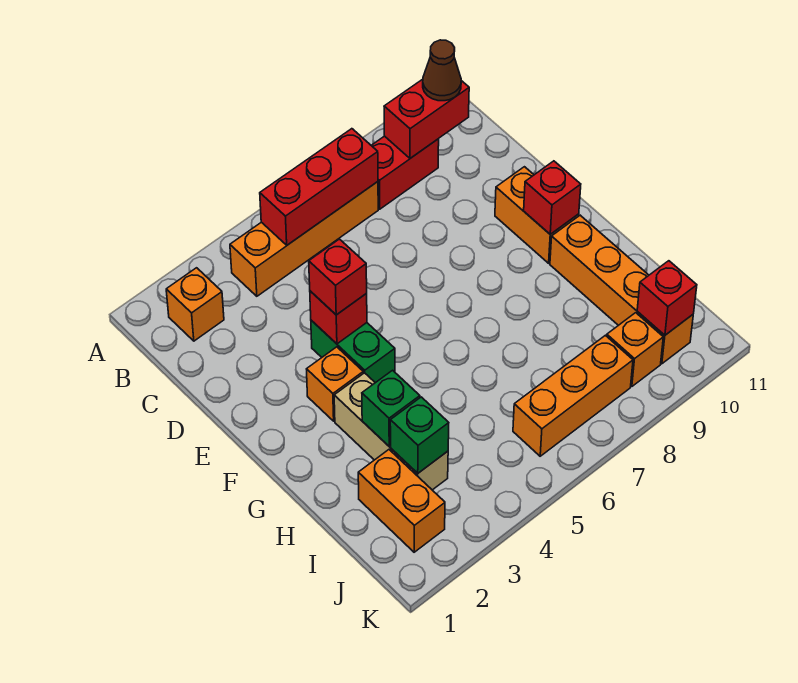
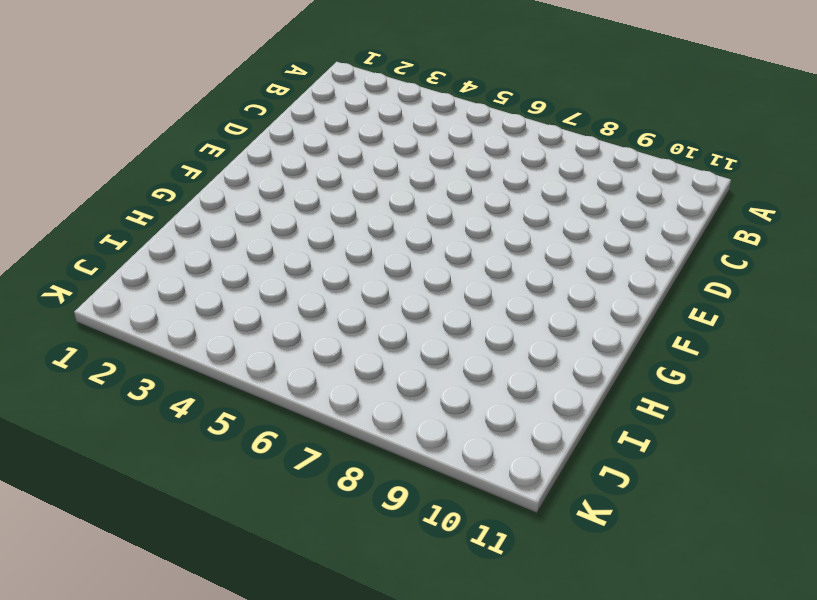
none -> orange 1x1 brick [166,268,224,341]
none -> orange 1x4 brick [230,182,378,296]
none -> red 1x2 brick [371,136,439,209]

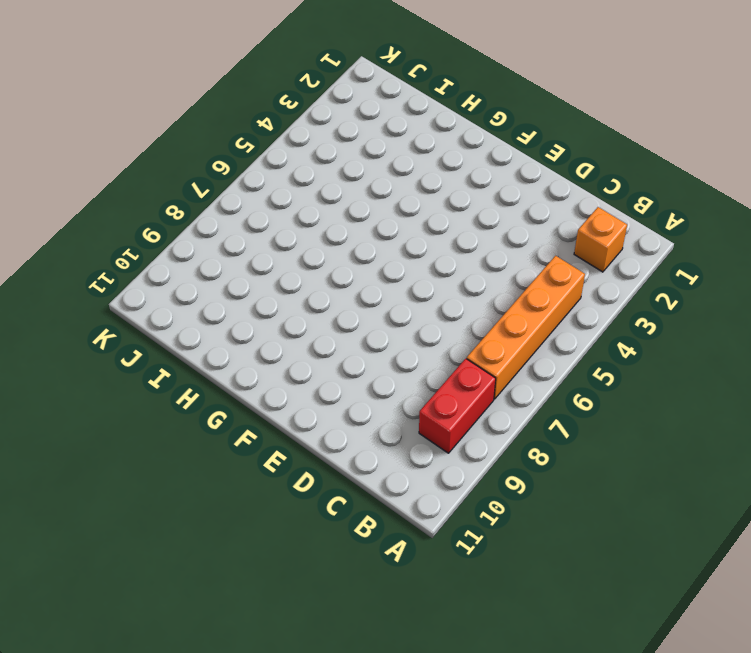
none -> green 1x2 brick [311,320,395,383]
none -> orange 1x2 brick [495,167,579,263]
none -> orange 1x1 brick [307,347,363,421]

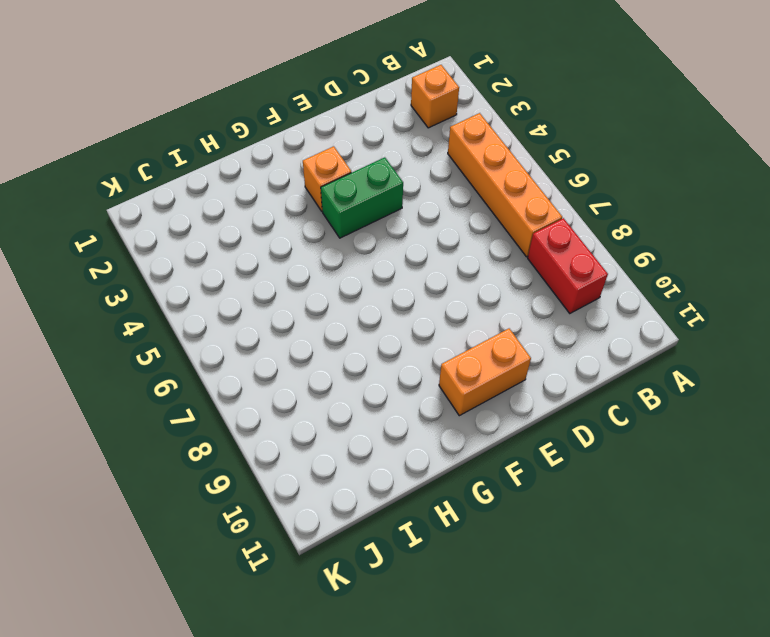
none -> tan 1x3 brick [334,373,448,490]
none -> orange 1x4 brick [550,215,693,364]
none -> orange 1x2 brick [358,450,445,552]

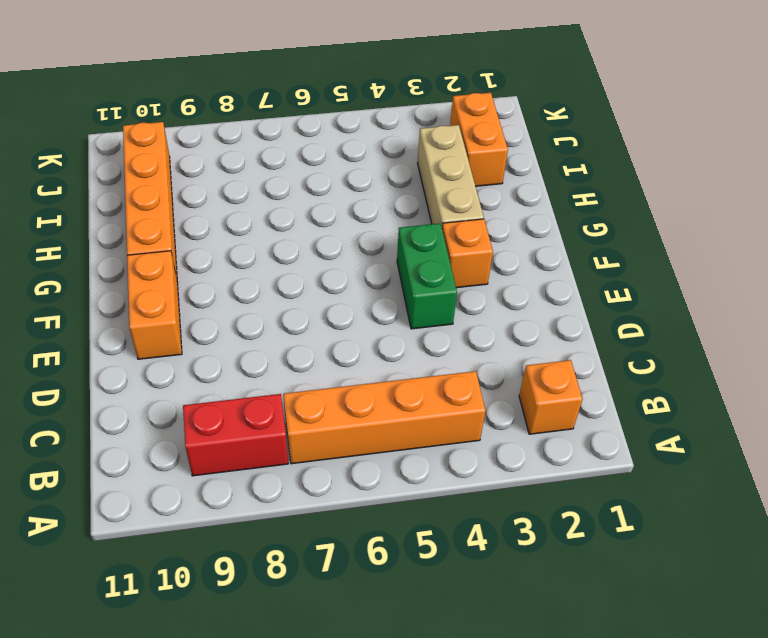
none -> orange 1x3 brick [513,335,633,456]
none -> orange 1x1 brick [607,313,663,387]
none -> red 1x3 brick [260,129,378,245]

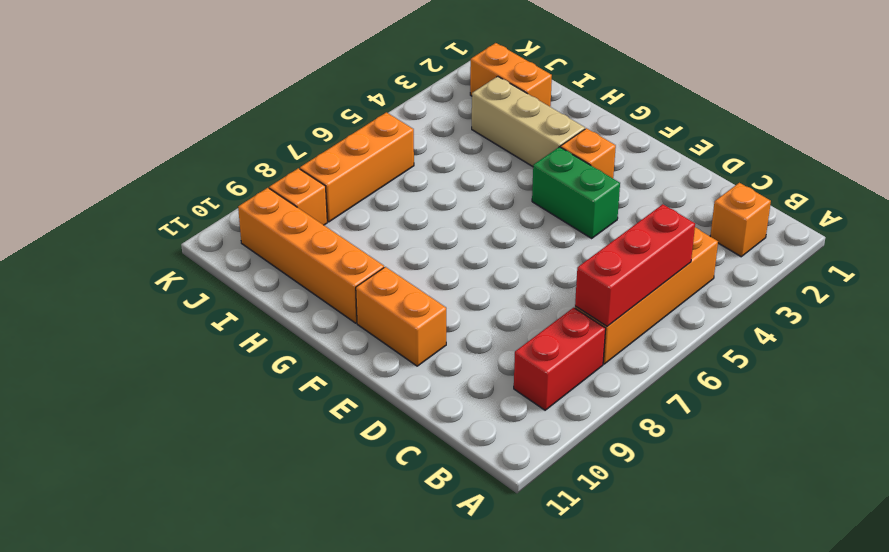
none -> red 1x2 brick [384,79,469,158]
none -> red 1x1 brick [310,291,367,344]
none -> red 1x1 brick [524,161,581,234]

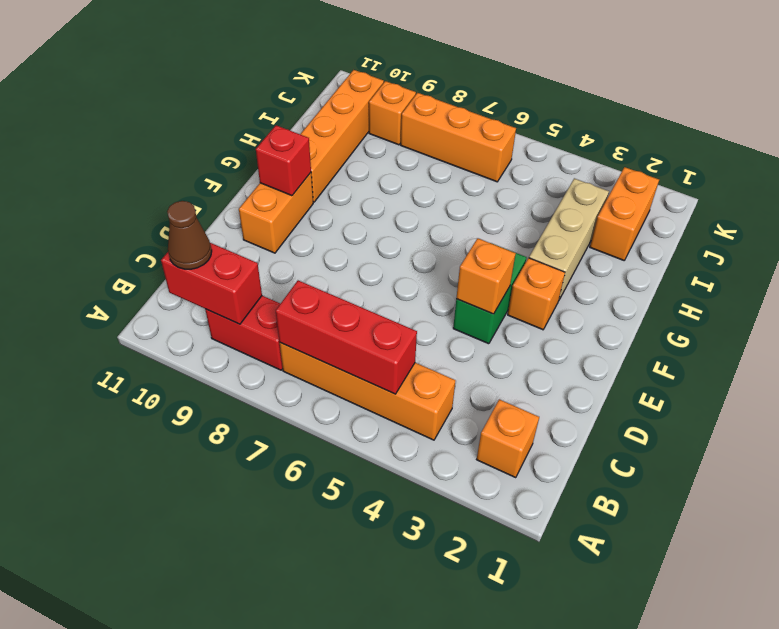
orange 1x1 brick [456,238,516,314] -> red 1x1 brick [310,291,367,344]
none -> green 1x1 brick [362,370,420,446]
none -> green 1x1 brick [390,397,449,473]
none -> red 1x1 brick [637,261,697,335]

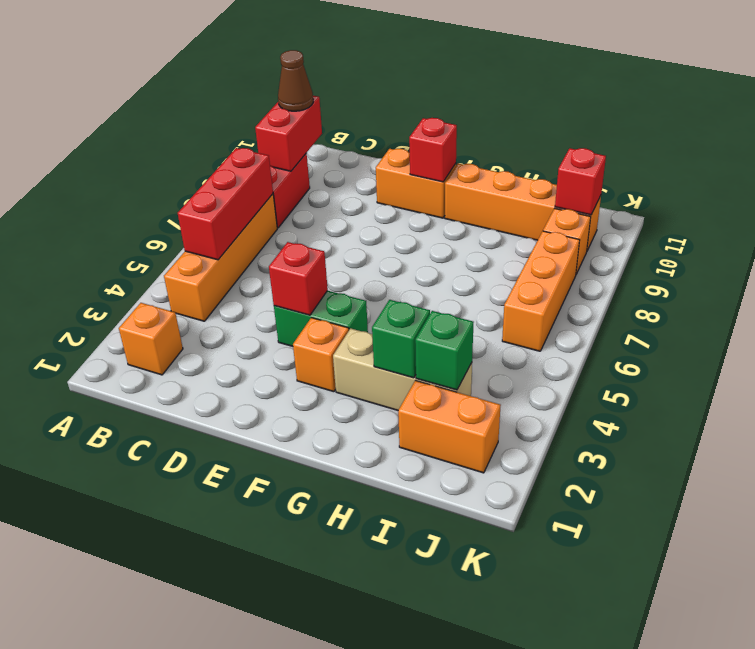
none -> red 1x1 brick [309,239,367,315]

